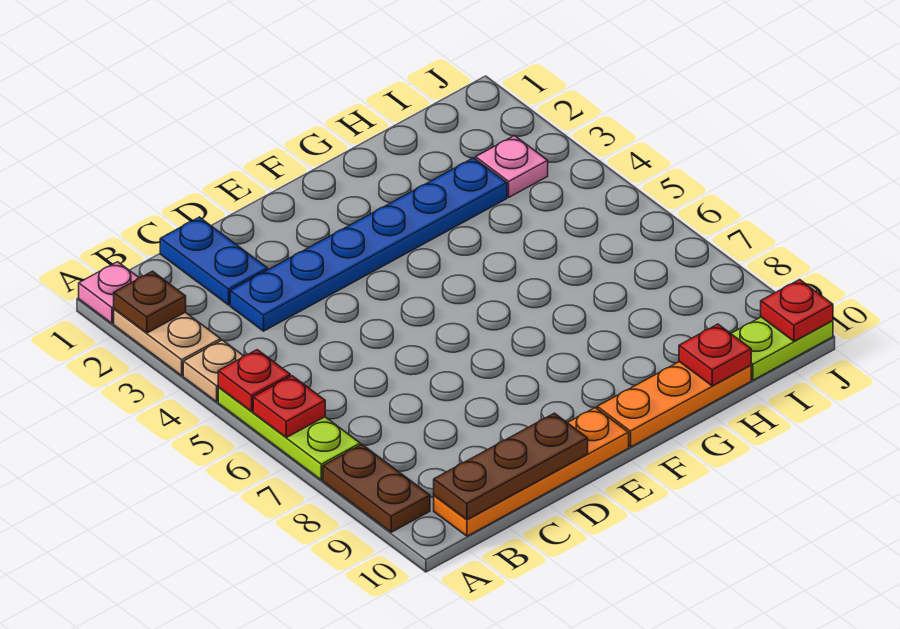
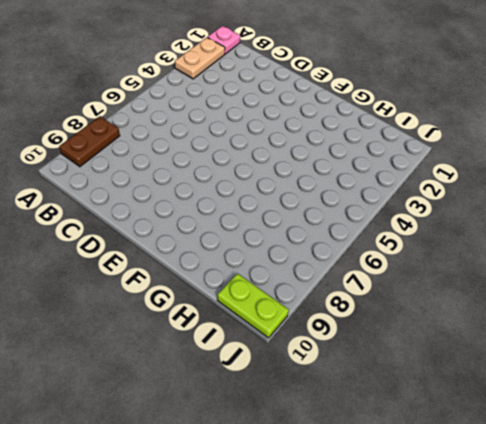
none -> tan 1x1 plate [183,340,243,402]
none -> lime 1x3 plate [218,387,360,480]
none -> orange 1x4 plate [434,408,629,536]

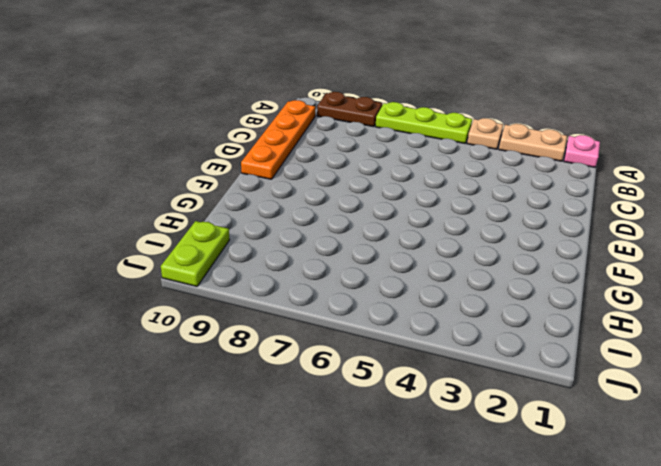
none -> blue 1x2 plate [160,217,268,305]
none -> blue 1x6 plate [230,158,507,331]
none -> orange 1x3 plate [597,362,751,447]

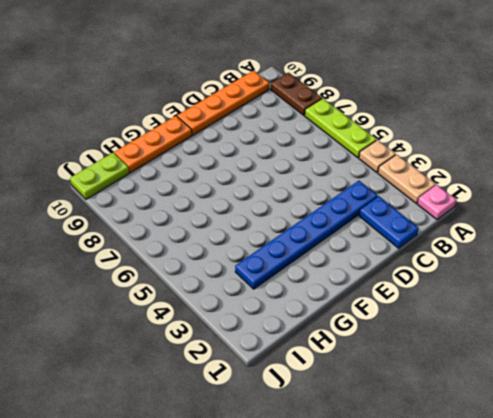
none -> pink 1x1 plate [476,136,548,197]
none -> brown 1x1 plate [114,271,186,333]
none -> red 1x1 plate [218,350,290,411]

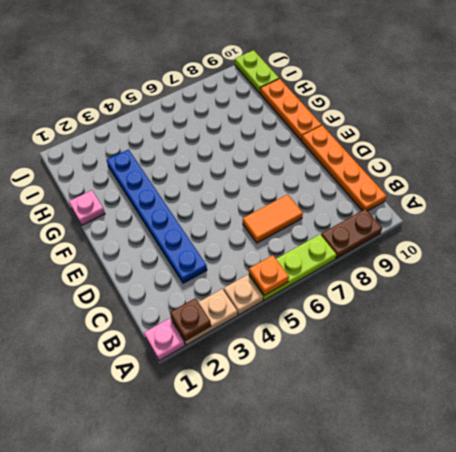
orange 1x1 plate [249,255,289,295] -> red 1x1 plate [218,350,290,411]
orange 1x2 tile [243,195,303,243] -> none
pink 1x1 plate [69,190,105,225] -> pink 1x1 plate moved to [476,136,548,197]
none -> blue 1x2 plate [160,217,268,305]
none -> red 1x1 plate [253,376,325,438]
none -> brown 1x3 plate [434,413,588,520]

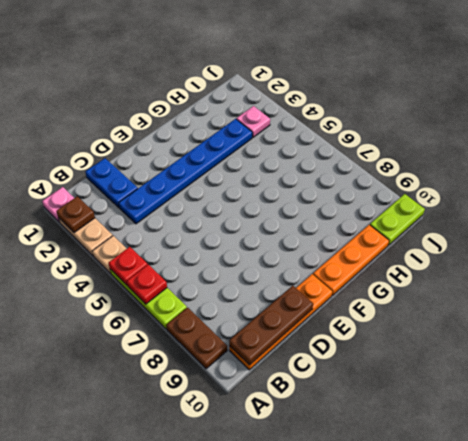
none -> red 1x1 plate [679,324,751,386]
none -> red 1x1 plate [761,280,833,341]

